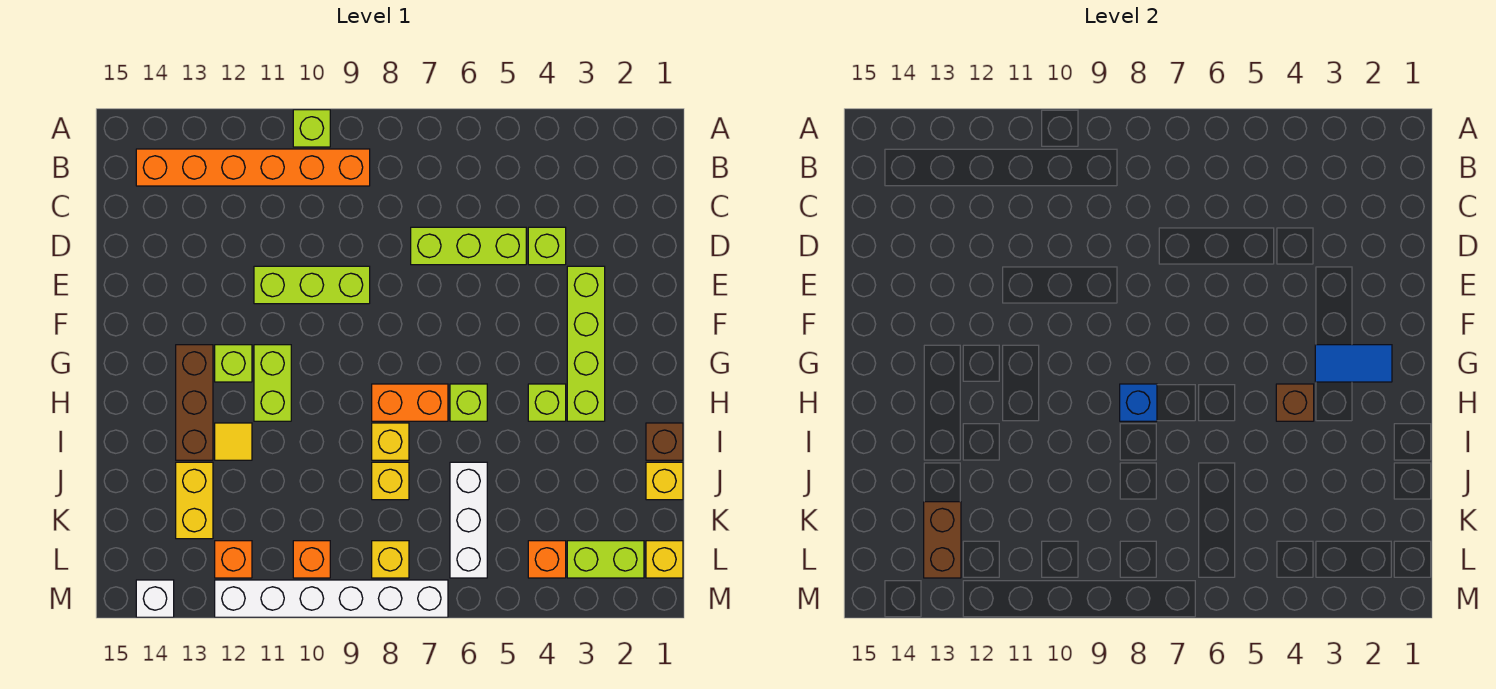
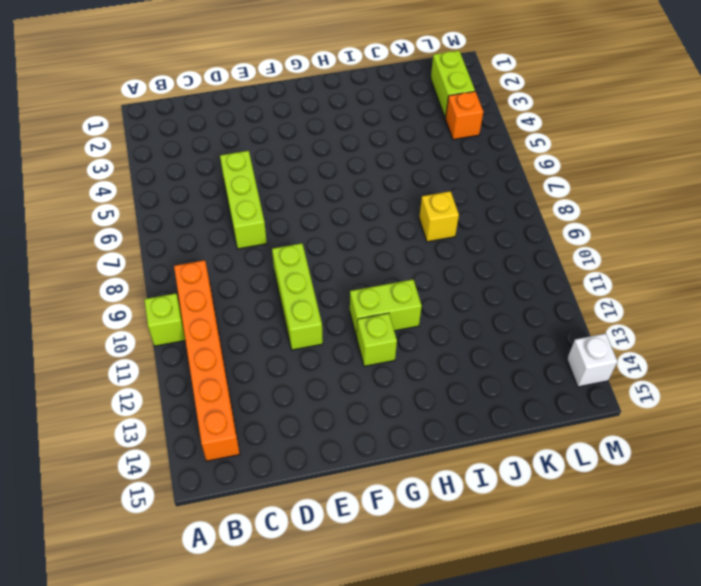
none -> lime 1x1 brick [528,227,566,265]
none -> lime 1x4 brick [567,266,605,421]
none -> brown 1x3 brick [176,345,213,460]
none -> lime 1x1 brick [528,384,566,421]

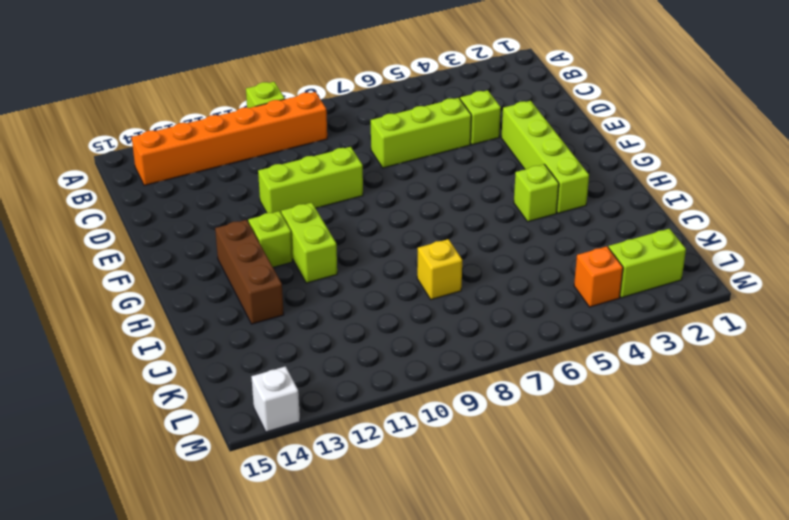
none -> lime 1x1 brick [450,384,487,421]
none -> orange 1x2 brick [372,384,448,421]
none -> brown 1x1 brick [646,423,683,460]
none -> yellow 1x1 brick [372,423,409,460]

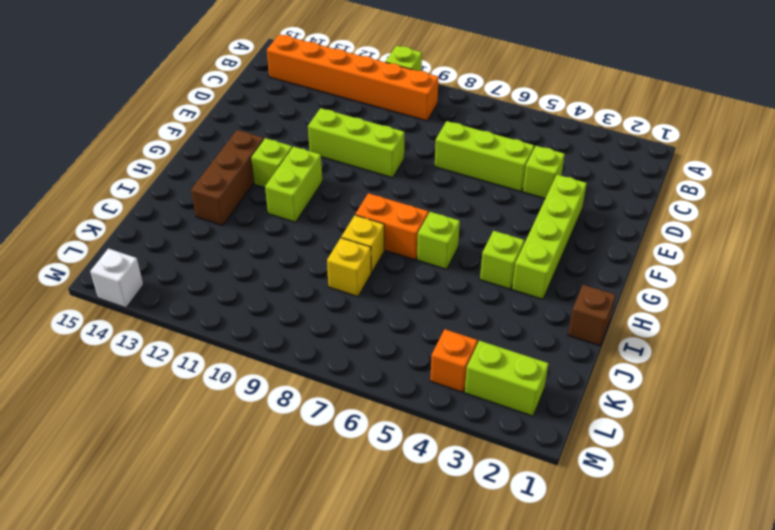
none -> yellow 1x1 tile [215,423,252,460]
none -> yellow 1x1 brick [646,462,683,500]
none -> white 1x3 brick [450,462,487,578]
none -> yellow 1x2 brick [176,462,213,539]

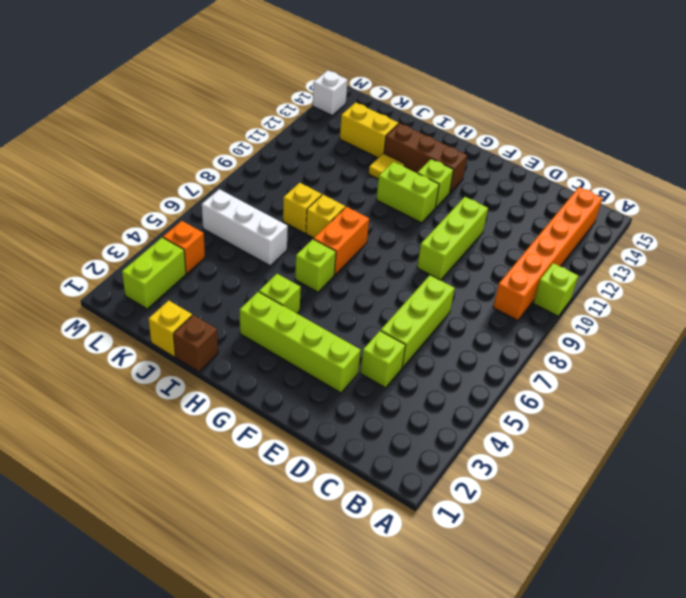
none -> yellow 1x1 brick [646,541,683,578]
none -> yellow 1x1 brick [372,541,409,578]
none -> orange 1x1 brick [293,541,330,578]
none -> orange 1x1 brick [215,541,252,578]

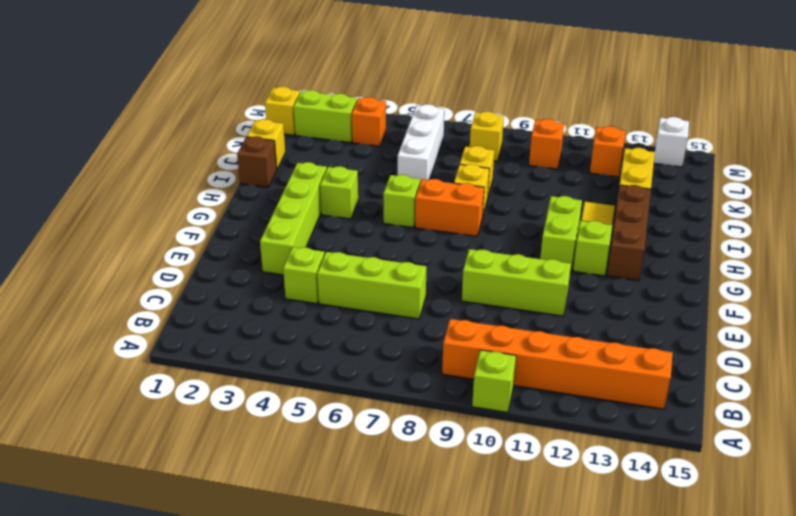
none -> white 1x6 brick [215,580,448,617]
none -> blue 1x2 tile [1315,345,1392,382]
none -> brown 1x1 brick [1276,384,1314,421]
none -> blue 1x1 brick [1120,384,1157,421]

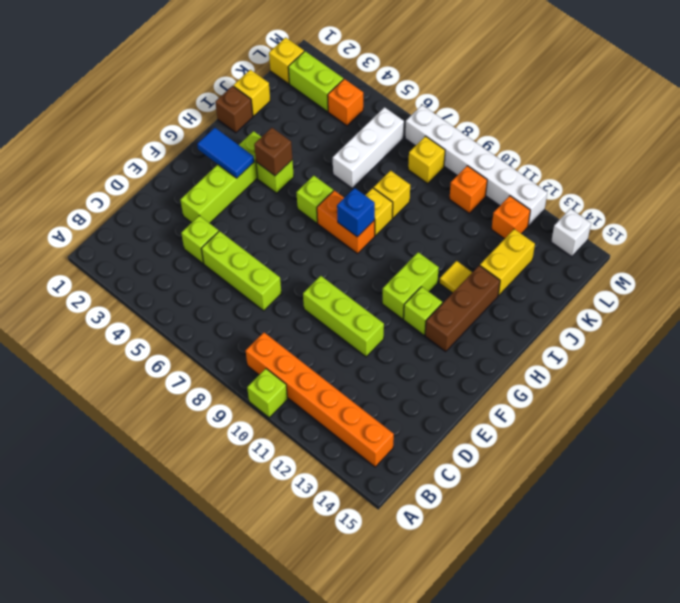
none -> brown 1x2 brick [924,502,961,578]

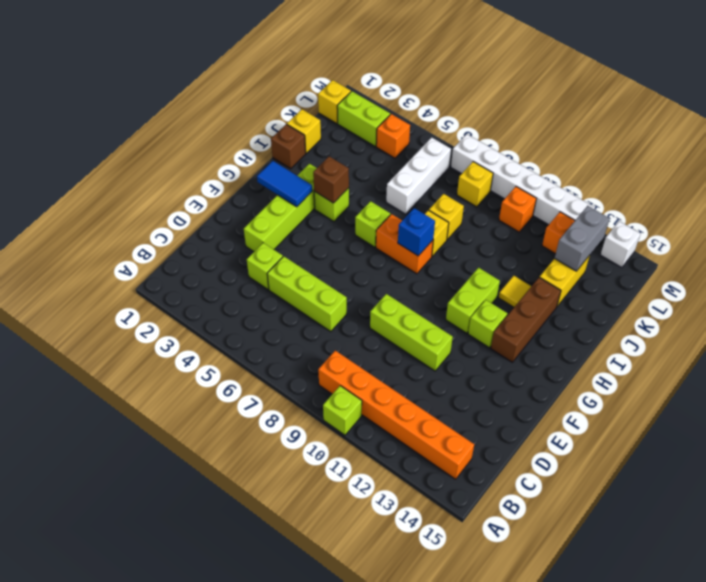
grey 1x2 brick [555,206,610,271] -> brown 1x2 brick [924,502,961,578]

